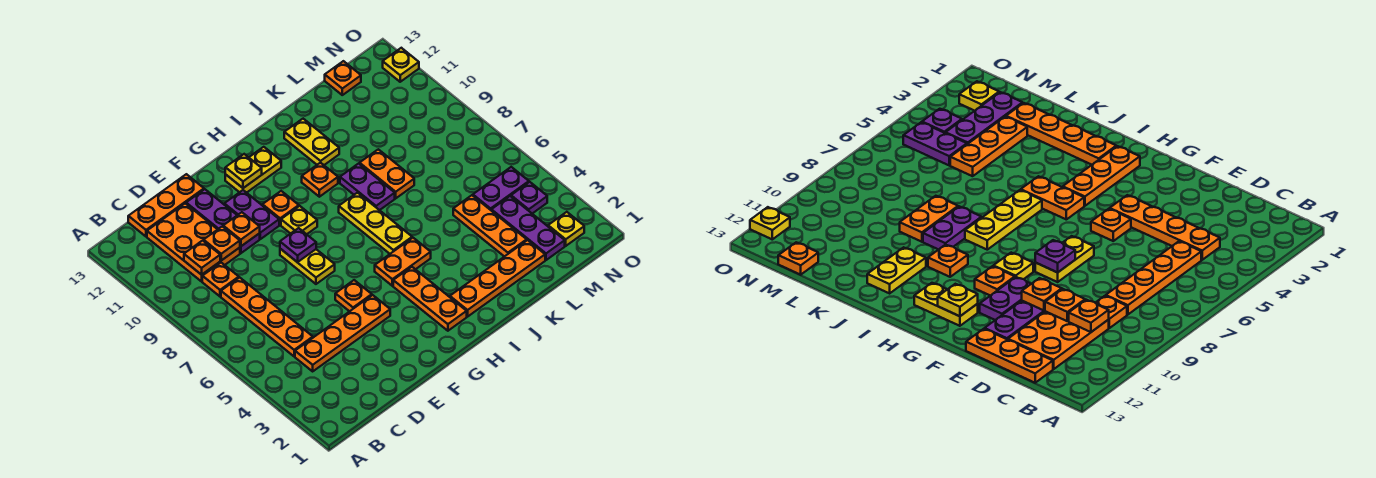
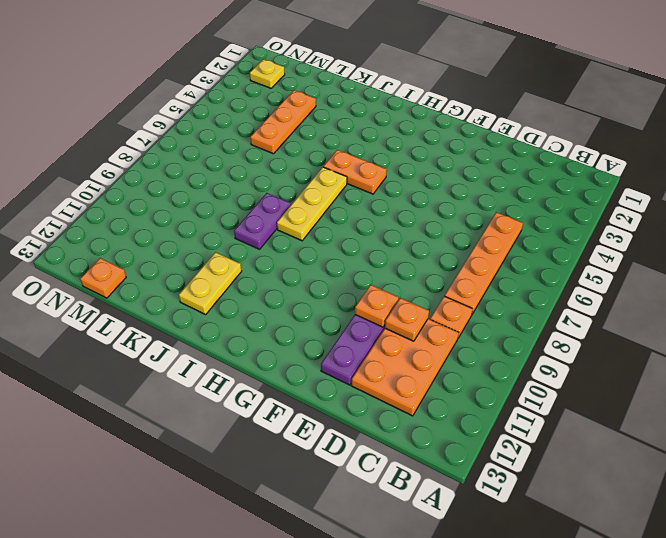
none -> orange 1x4 plate [295,295,390,371]
none -> orange 1x3 plate [128,174,204,236]
none -> orange 1x1 plate [335,280,372,311]
none -> yellow 1x2 plate [280,249,335,284]

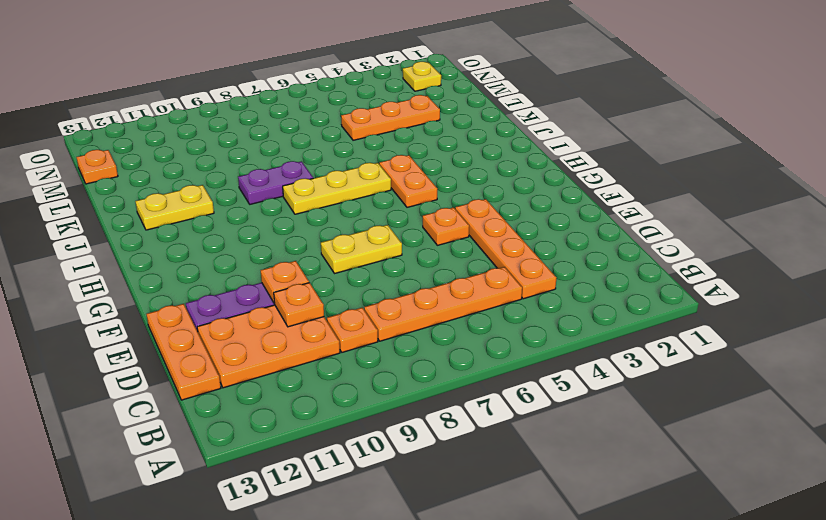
none -> purple 1x2 plate [224,190,279,239]
none -> yellow 1x1 plate [281,206,317,234]
none -> orange 1x1 plate [263,191,299,225]
none -> yellow 1x2 plate [225,147,281,193]

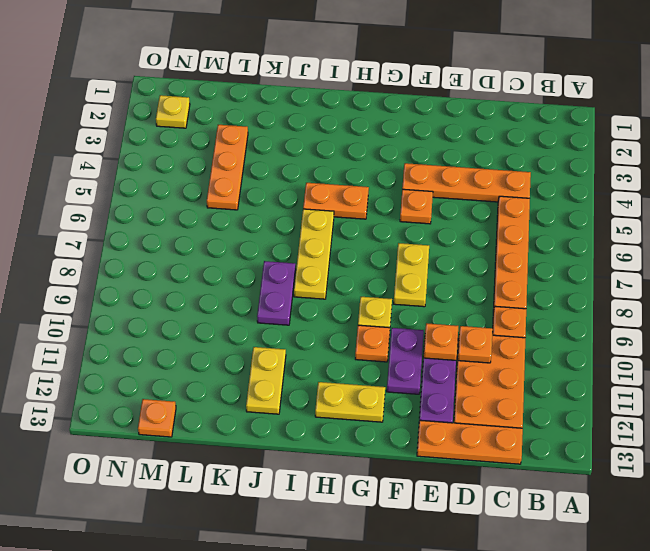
none -> orange 1x3 plate [393,267,467,331]
none -> orange 1x4 plate [450,240,545,317]
none -> orange 1x1 plate [302,162,338,197]
none -> orange 1x2 plate [360,149,414,198]

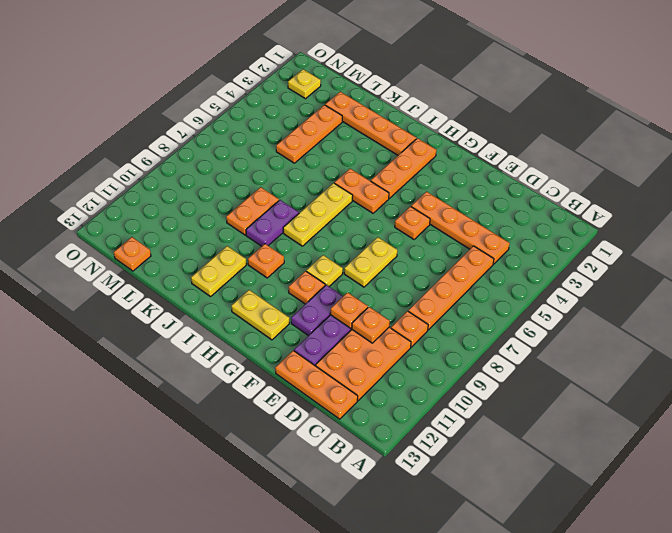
none -> purple 1x3 plate [491,196,565,260]
none -> purple 1x2 plate [473,167,529,210]
none -> purple 1x1 plate [511,182,547,214]
none -> yellow 1x1 plate [383,48,419,82]

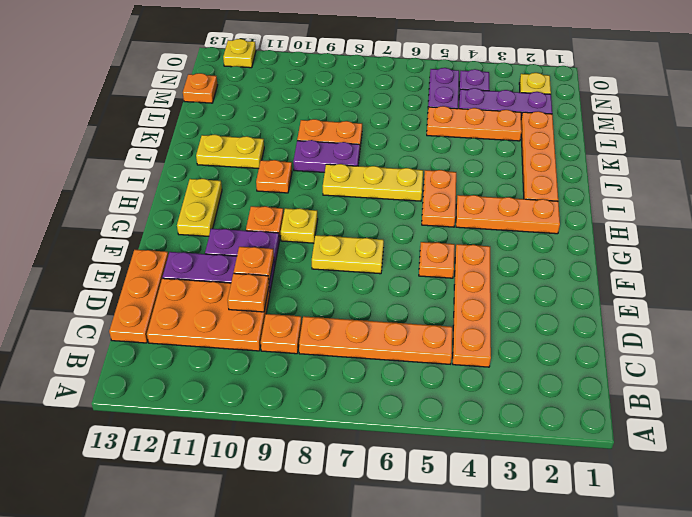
none -> orange 1x1 plate [184,240,220,275]
none -> purple 1x1 plate [280,228,316,262]
none -> yellow 1x1 plate [225,154,262,188]

